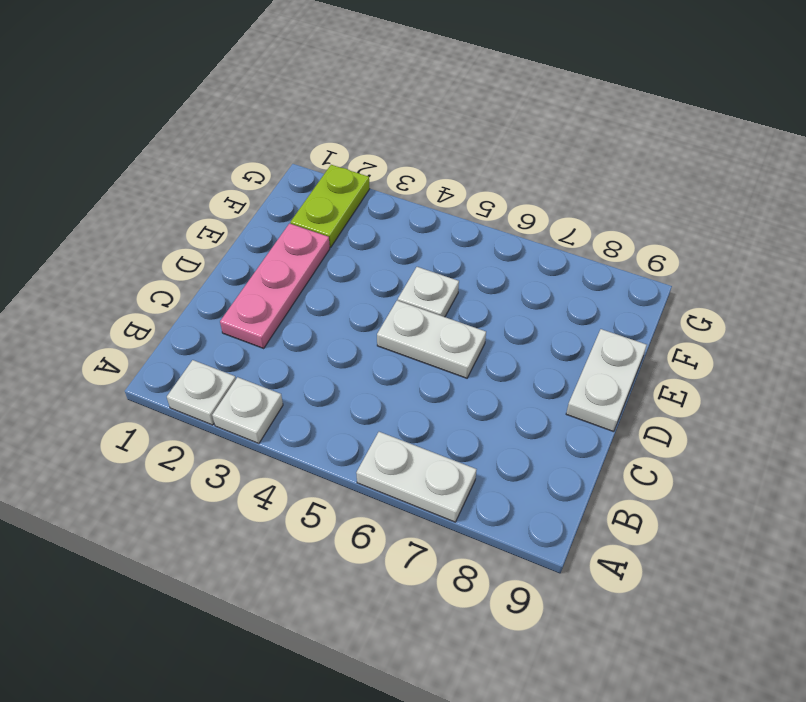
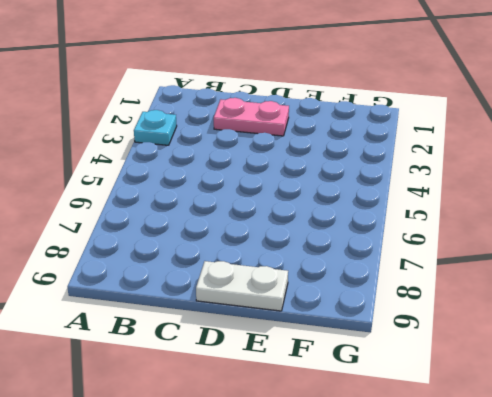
cyan 1x1 plate [134,110,177,145] -> white 1x1 plate [212,377,283,443]
pink 1x2 plate [214,98,289,136] -> pink 1x3 plate [220,224,330,348]
none -> white 1x1 plate [167,360,236,425]
none -> white 1x2 plate [356,432,477,522]

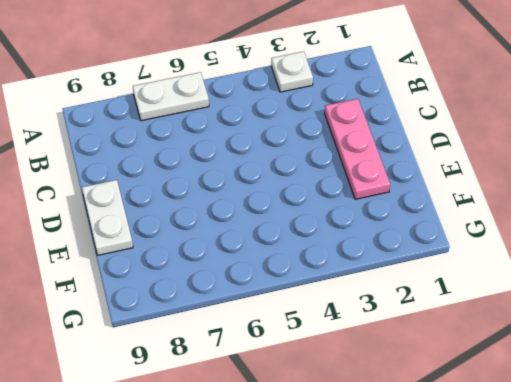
none -> white 1x1 plate [167,360,236,425]
none -> white 1x2 plate [377,300,486,378]

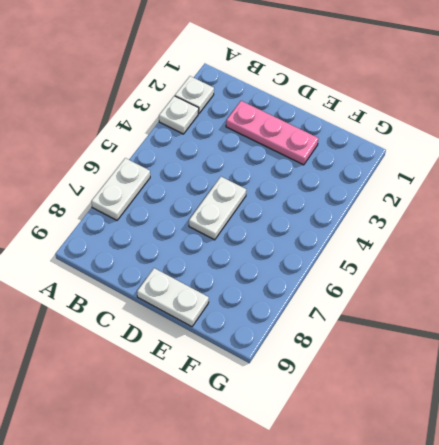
none -> white 1x1 plate [398,267,459,317]
none -> lime 1x2 plate [290,165,370,247]

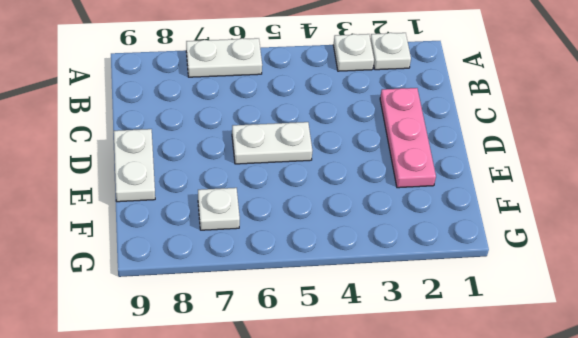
white 1x1 plate [198,188,240,230] -> white 1x1 plate moved to [398,267,459,317]
none -> lime 1x2 plate [290,165,370,247]

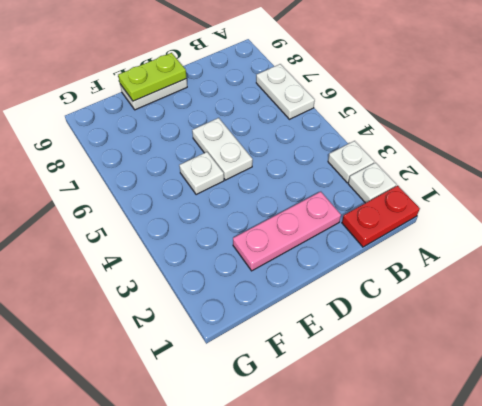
red 1x2 plate [342,185,420,247] -> none
lime 1x2 plate [118,53,187,101] -> lime 1x2 plate moved to [290,165,370,247]

